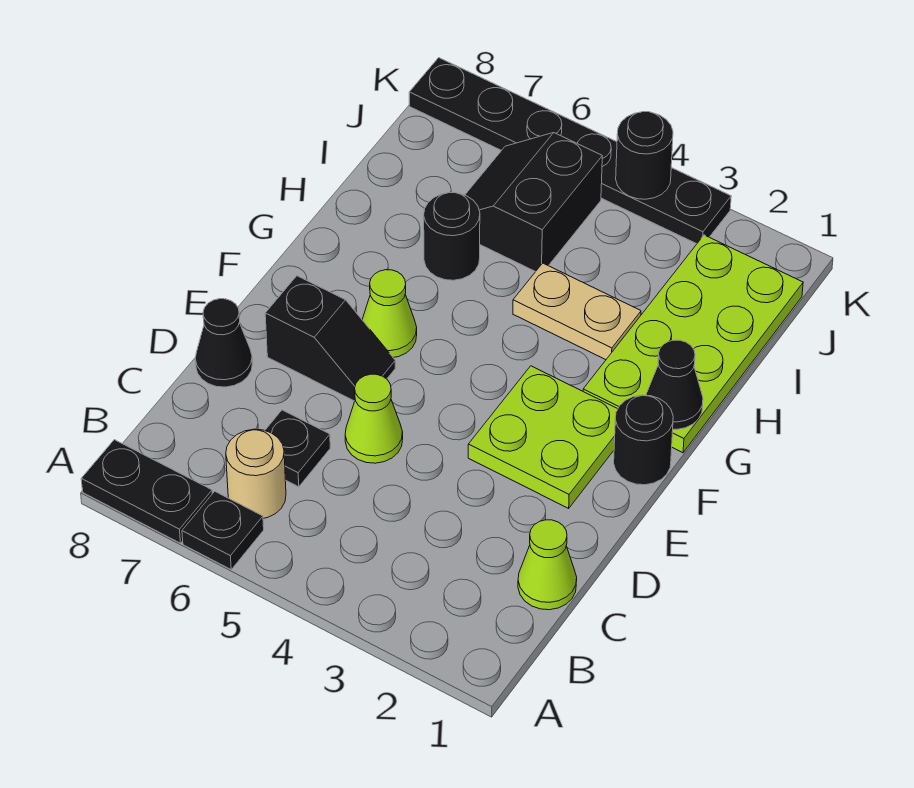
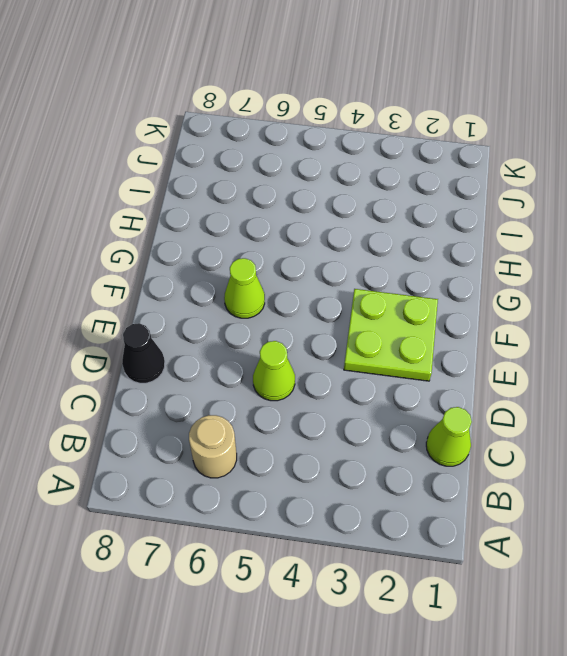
none -> black 1x1 plate [182,491,264,569]
none -> black 1x2 plate [81,440,212,543]
none -> black 1x1 plate [265,410,330,487]

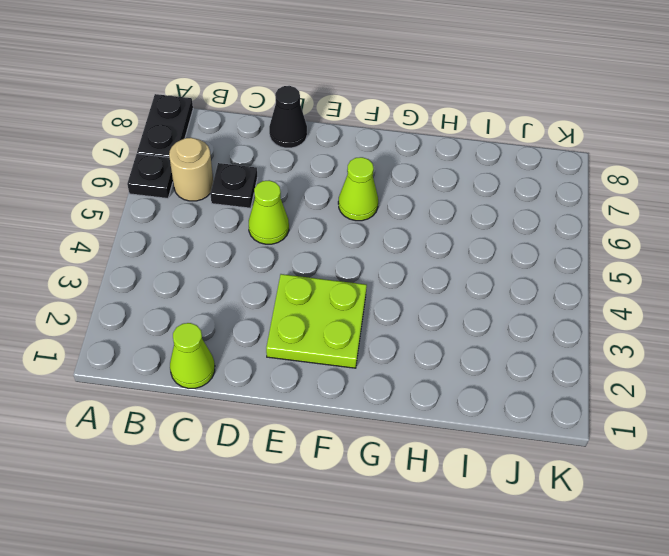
none -> black 1x2 slope [265,276,395,401]
none -> black 1x1 round brick [614,395,673,485]
none -> lime 2x4 plate [583,235,803,453]

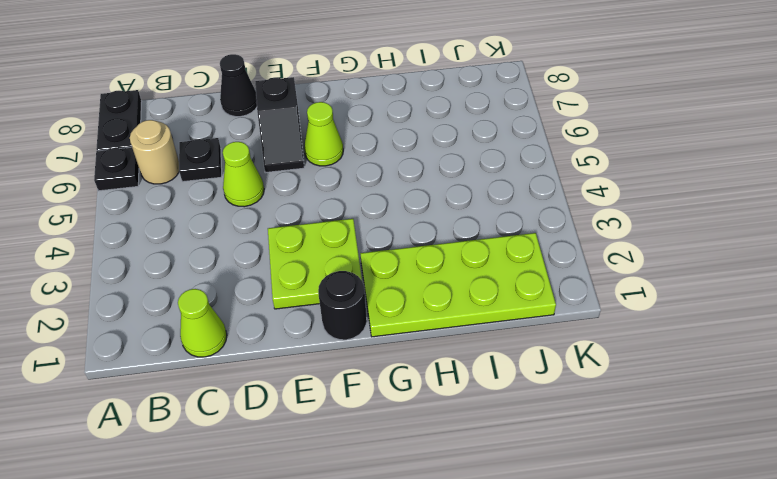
none -> tan 1x2 plate [513,263,641,360]
none -> black 1x1 round brick [424,193,480,280]
none -> black 2x2 slope [465,133,602,272]

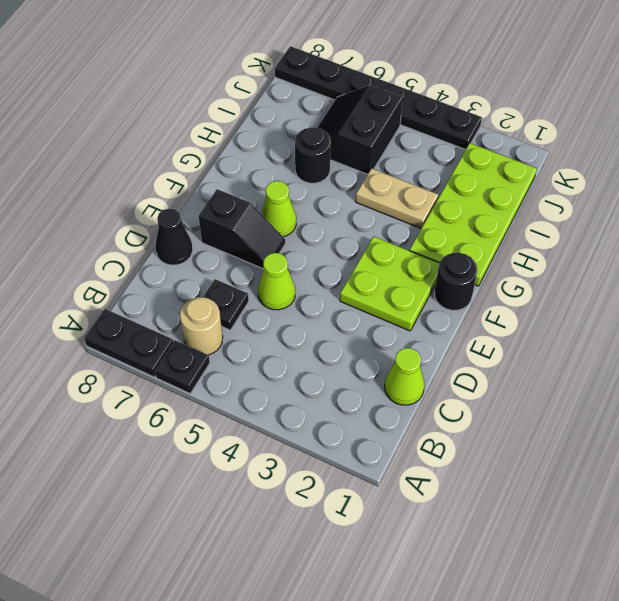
none -> black 1x1 cone [646,340,703,429]
none -> black 1x1 round brick [616,112,673,199]

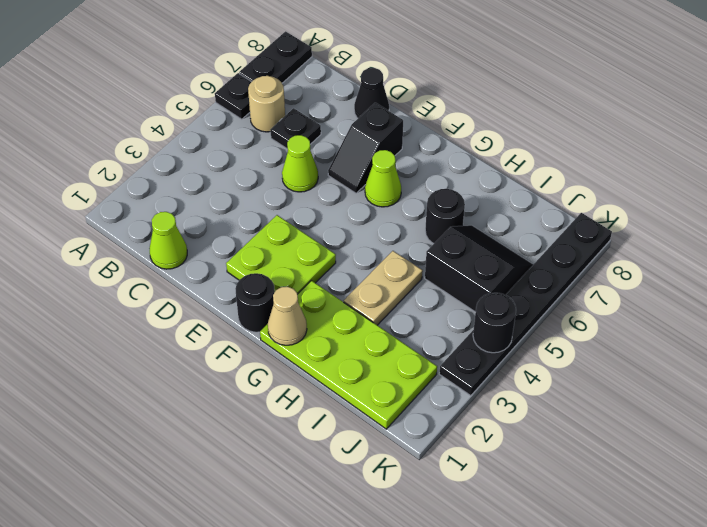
tan 1x1 cone [268,287,307,345] -> black 1x1 cone [646,340,703,429]

